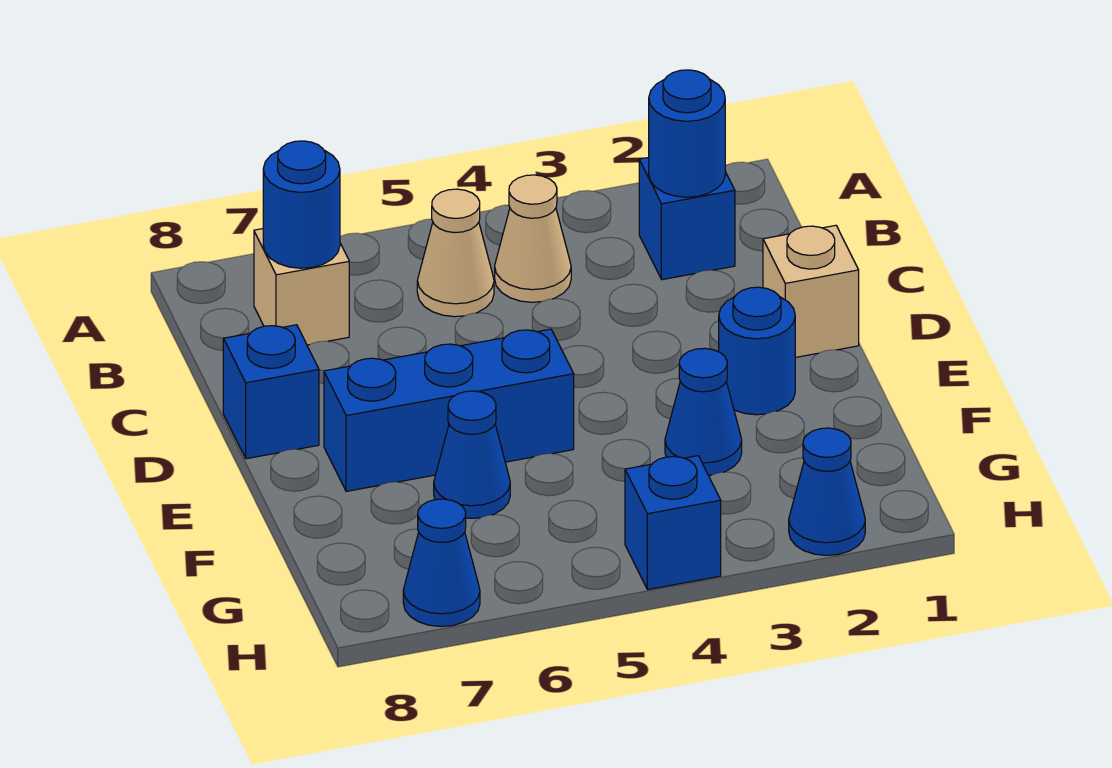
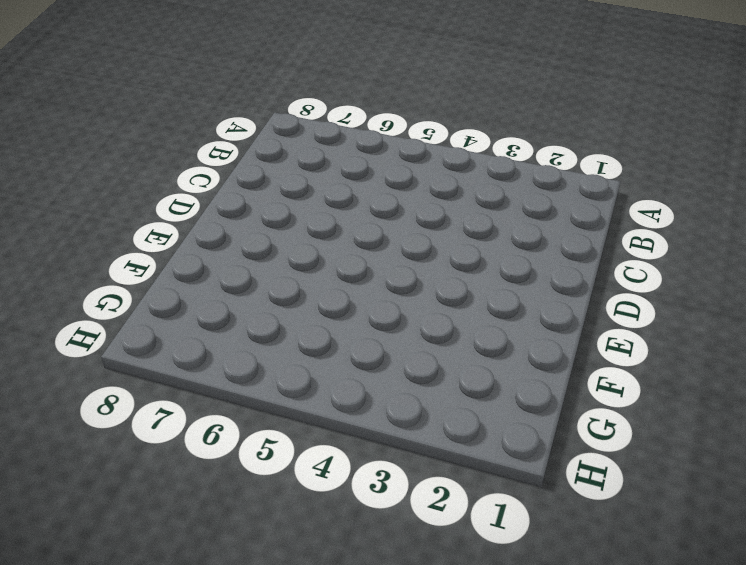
none -> blue 1x1 brick [639,157,735,280]
none -> tan 1x1 cone [495,175,571,302]
none -> tan 1x1 cone [417,189,494,317]

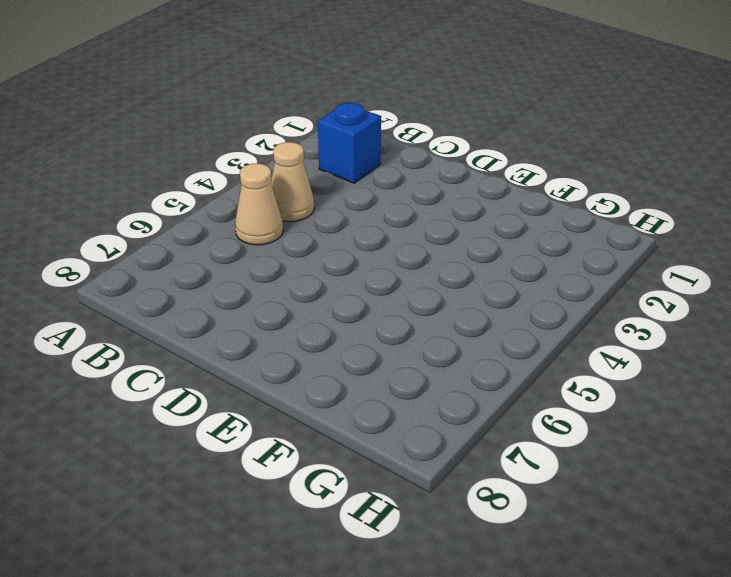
none -> tan 1x1 brick [254,229,349,345]
none -> tan 1x1 brick [763,225,859,358]
none -> blue 1x1 brick [223,325,319,459]

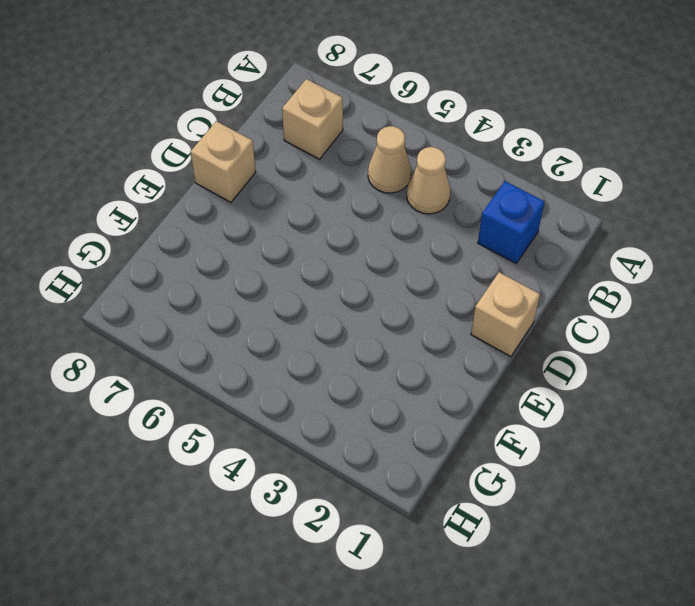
tan 1x1 brick [191,121,256,202] -> blue 1x1 brick [223,325,319,459]
none -> blue 1x1 round brick [719,287,795,415]
none -> blue 1x3 brick [324,329,574,491]
none -> blue 1x1 cone [665,348,742,475]

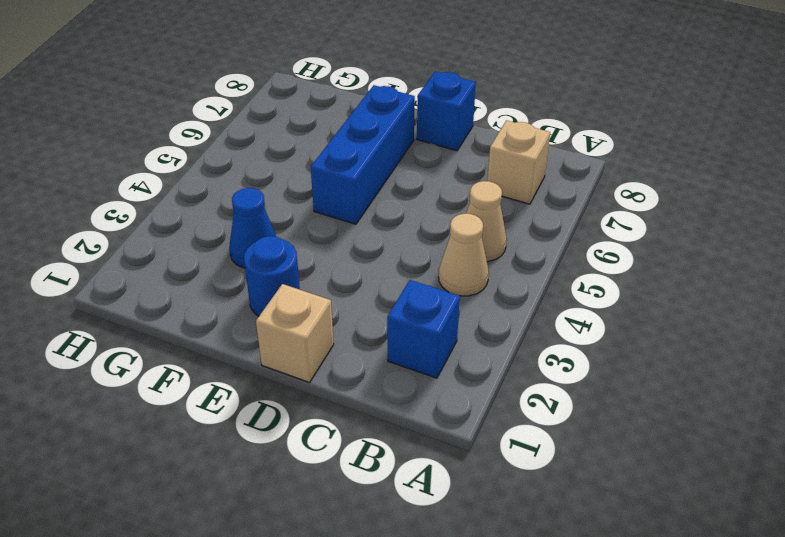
none -> blue 1x1 cone [434,391,510,518]
none -> blue 1x1 cone [789,428,865,555]
none -> blue 1x1 brick [625,456,721,590]

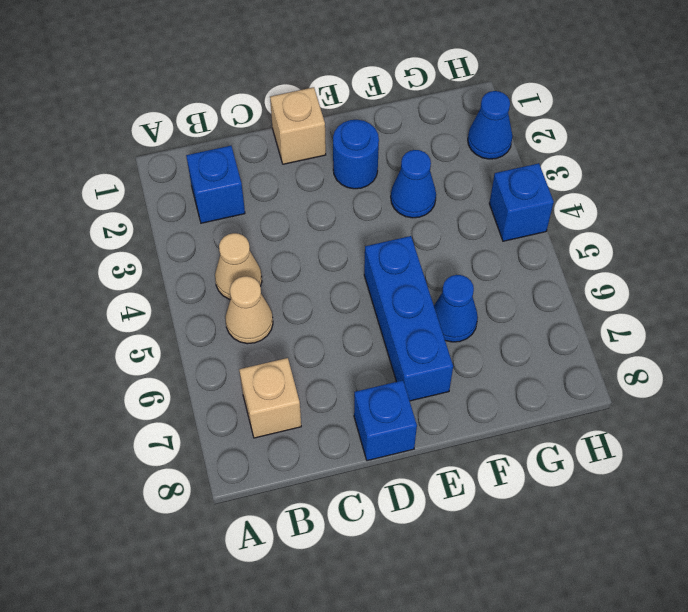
none -> blue 1x1 cone [403,499,480,627]
none -> blue 1x1 round brick [649,70,725,197]
none -> blue 1x1 round brick [263,141,340,268]

